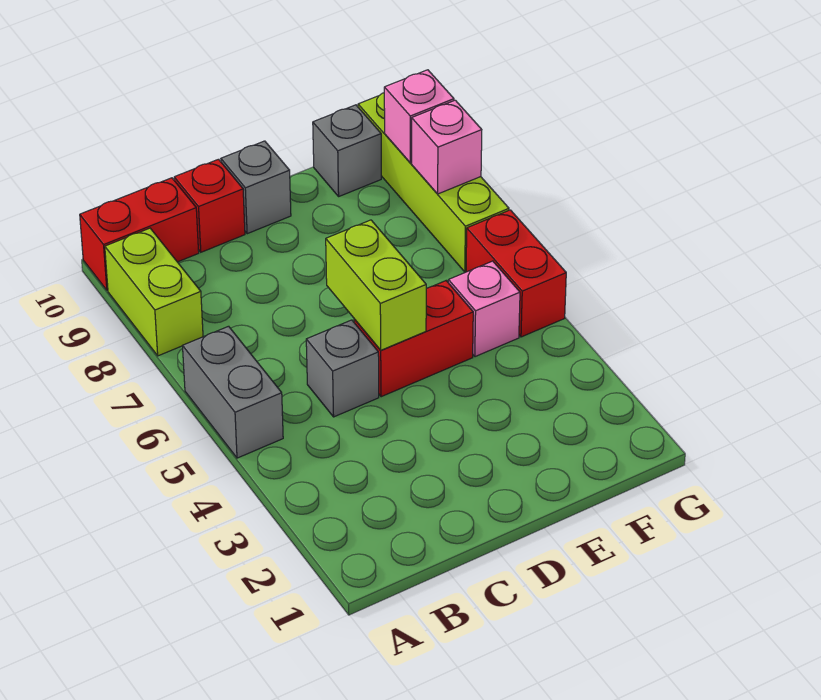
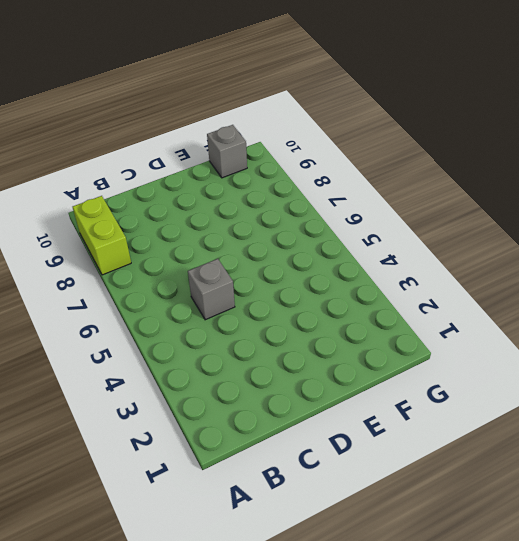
none -> grey 1x2 brick [183,326,283,458]
none -> red 1x2 brick [80,178,199,290]
none -> red 1x1 brick [174,159,245,252]

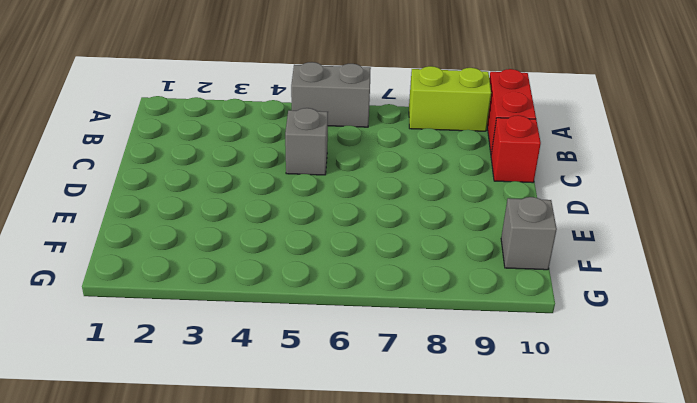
none -> red 1x2 brick [354,281,473,397]
none -> grey 1x1 brick [221,141,291,234]
none -> pink 1x1 brick [448,261,520,357]

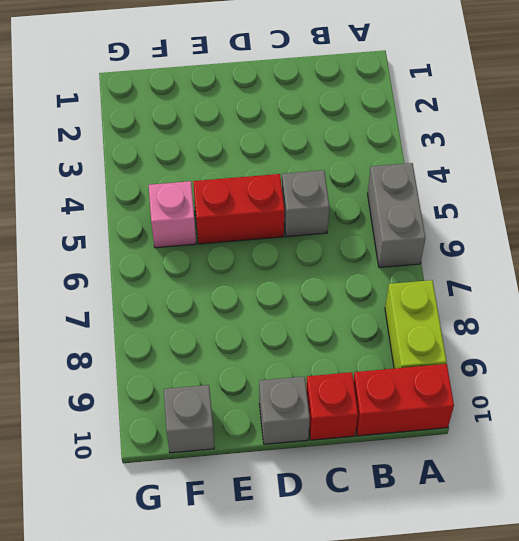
none -> red 1x2 brick [466,210,566,337]
none -> lime 1x4 brick [358,93,509,272]
none -> lime 1x2 brick [326,220,426,350]

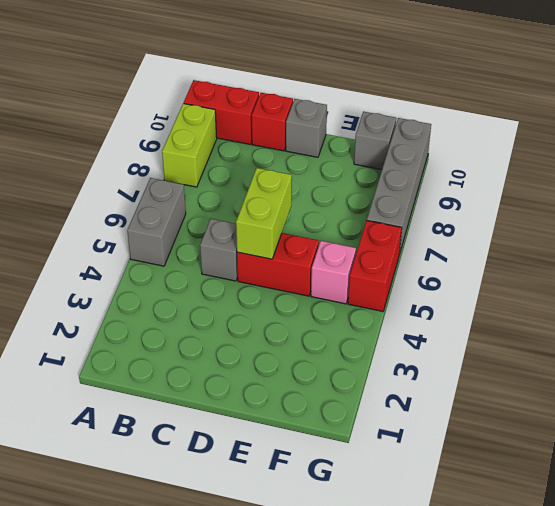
grey 1x4 brick [367,118,431,254] -> lime 1x4 brick [358,93,509,272]
none -> pink 1x1 brick [412,100,482,194]
none -> pink 1x1 brick [384,70,454,163]

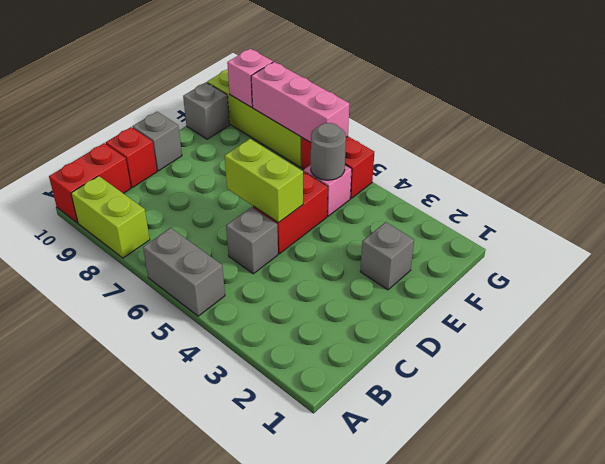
grey 1x1 brick [360,222,414,290] -> none
grey 1x1 round brick [311,123,346,180] -> none
pink 1x3 brick [251,62,349,143] -> pink 1x1 brick [412,100,482,194]

